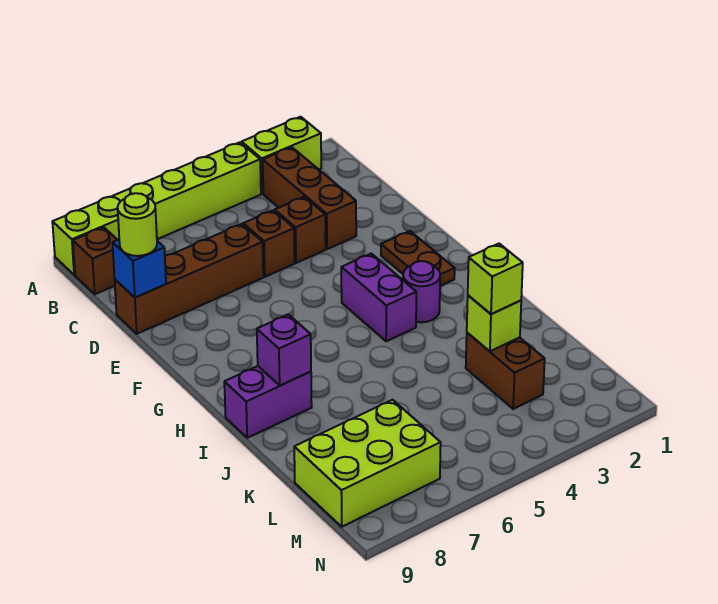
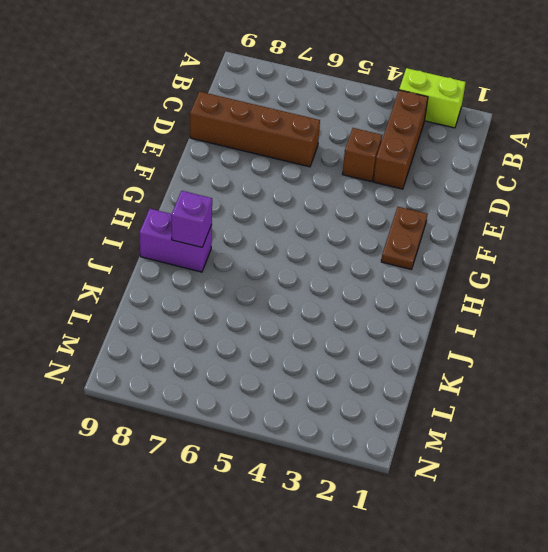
none -> lime 1x6 brick [52,142,261,275]
none -> brown 1x1 brick [73,227,117,294]
none -> brown 1x1 brick [243,210,295,277]

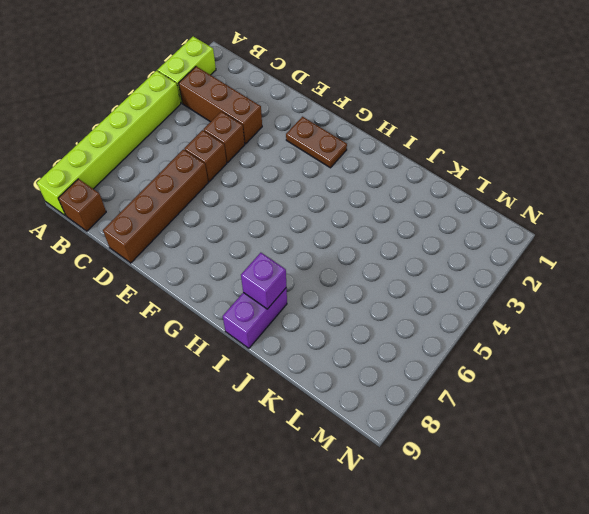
none -> purple 1x2 brick [341,254,416,341]
none -> purple 1x1 round brick [403,261,440,322]
none -> brown 1x2 brick [466,333,545,409]

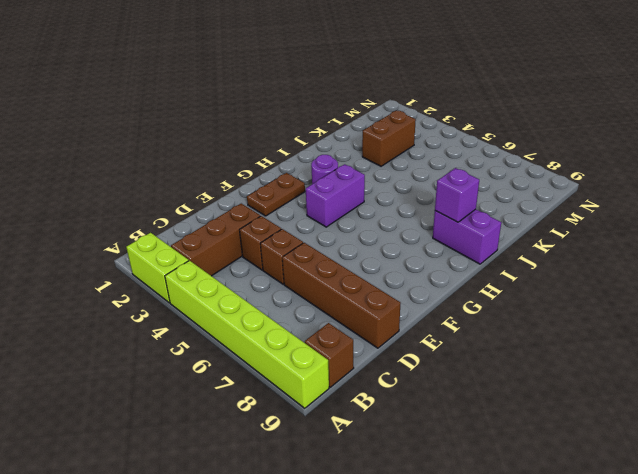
none -> lime 2x3 brick [294,400,441,527]
none -> blue 1x1 brick [113,240,166,298]
none -> lime 1x1 brick [467,295,521,351]

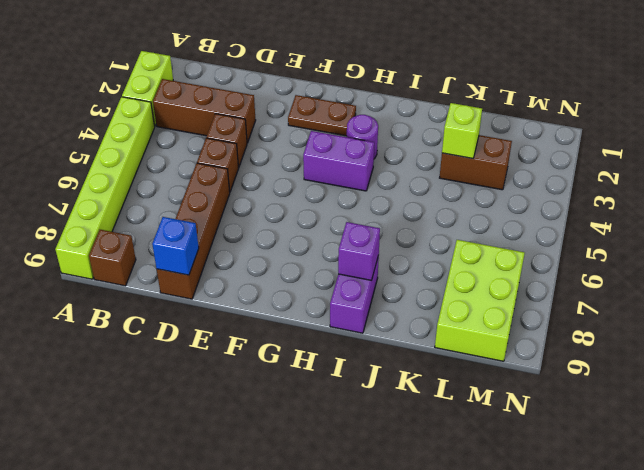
none -> lime 1x1 round brick [118,193,157,256]
none -> lime 1x1 brick [468,244,523,314]

